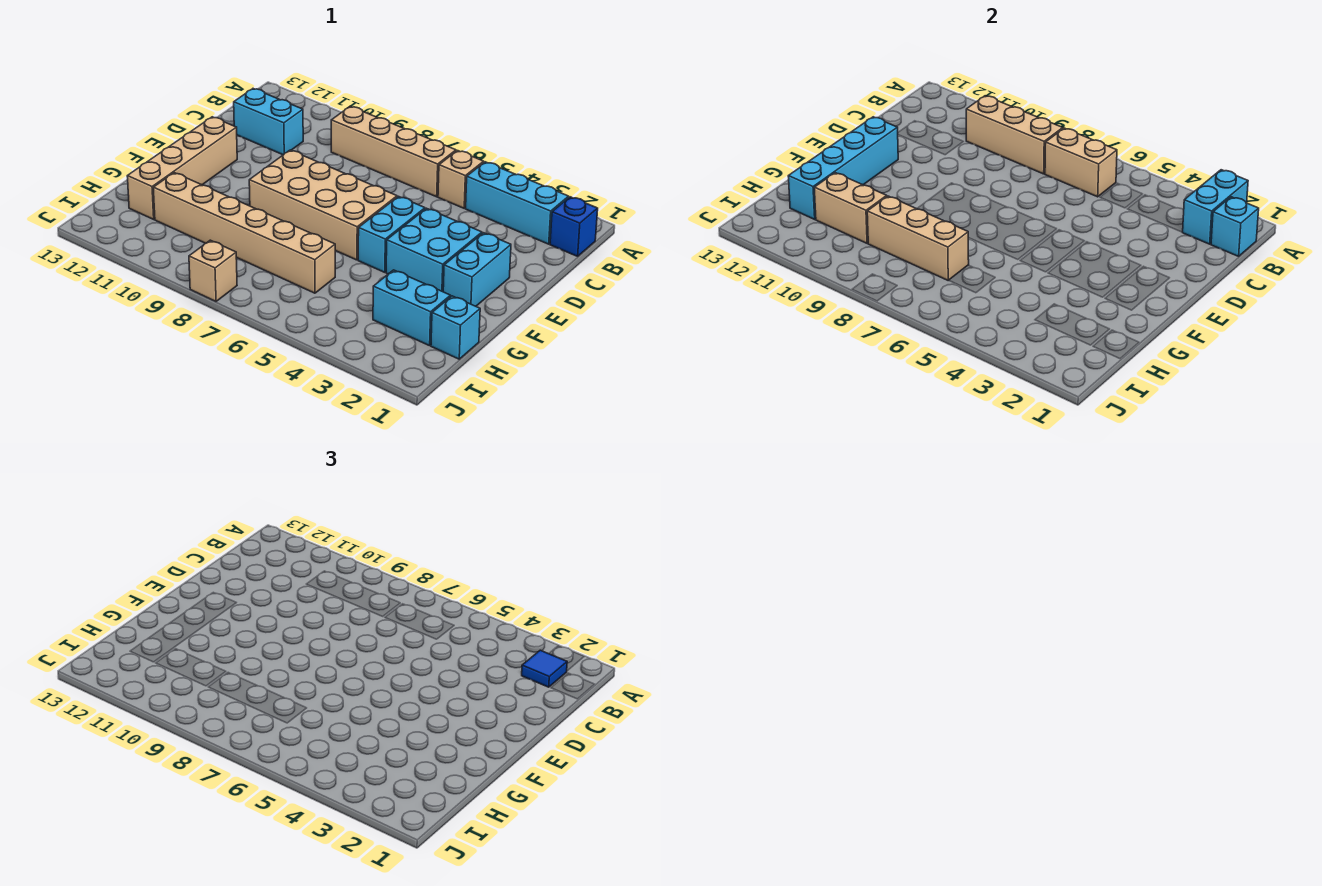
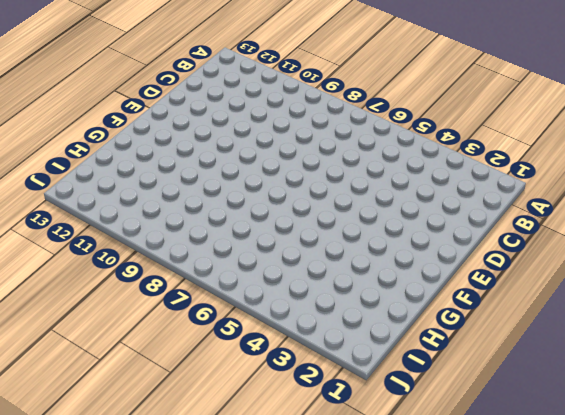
none -> blue 1x1 brick [550,197,598,256]
none -> cyan 1x3 brick [466,162,569,244]
none -> tan 1x1 brick [438,151,484,208]

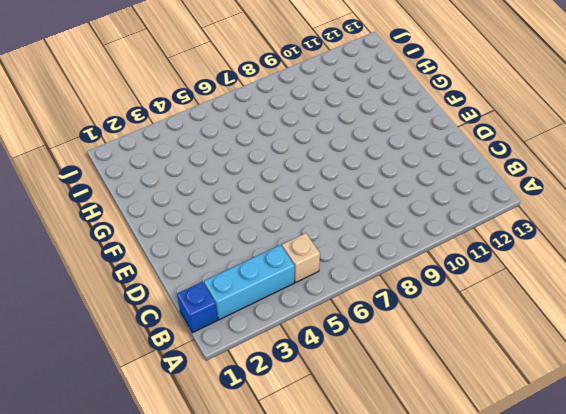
none -> tan 1x4 brick [331,106,456,197]
none -> cyan 1x2 brick [234,89,303,155]
none -> cyan 1x2 brick [443,233,511,306]

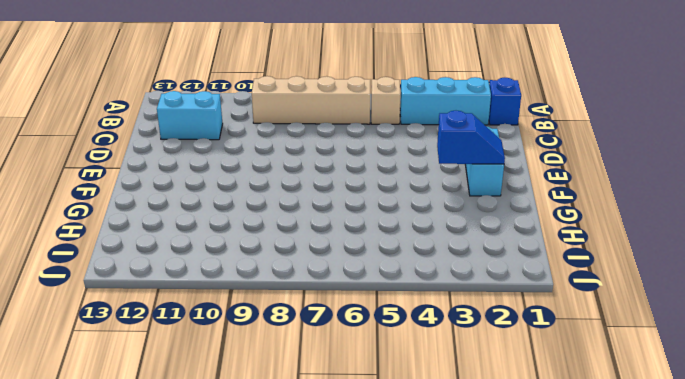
blue 1x2 slope [437,111,505,164] -> none
none -> cyan 2x2 brick [386,208,482,292]
none -> cyan 1x2 brick [358,196,425,272]
none -> tan 2x4 brick [249,150,397,260]

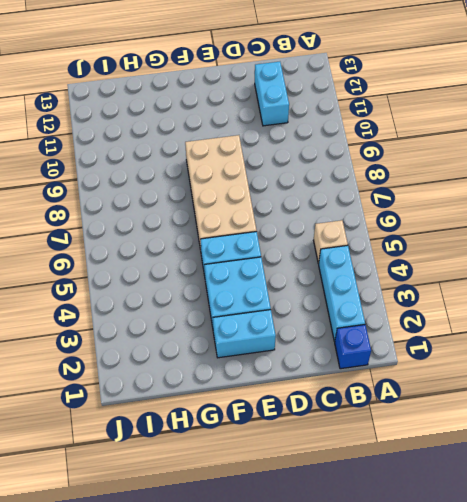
none -> tan 1x4 brick [331,106,456,197]
none -> tan 1x4 brick [127,117,237,219]
none -> cyan 1x1 brick [431,296,480,359]

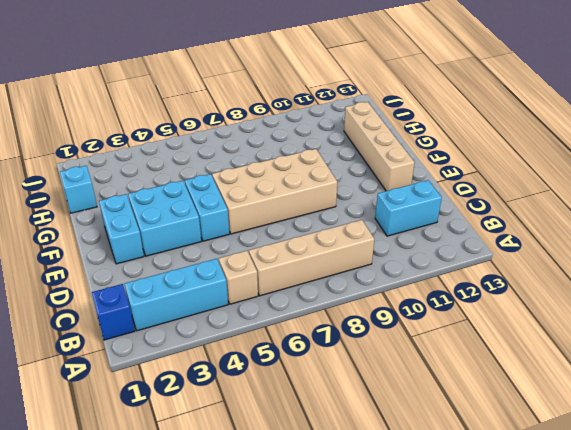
none -> cyan 1x2 brick [373,270,450,346]
none -> tan 1x6 brick [153,173,335,293]
none -> tan 1x1 brick [189,240,237,301]

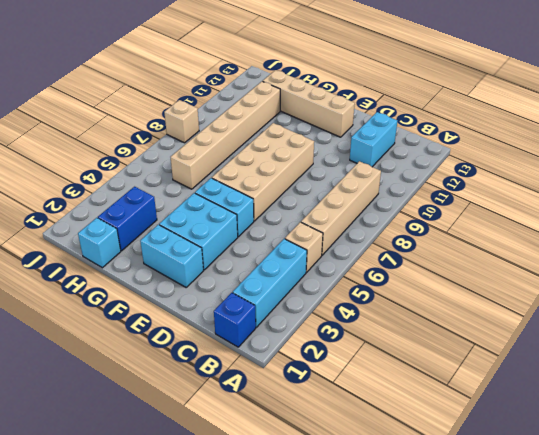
blue 1x2 brick [98,187,157,251] -> cyan 1x2 brick [373,270,450,346]
none -> cyan 1x2 brick [1183,170,1248,244]
none -> cyan 1x1 brick [1211,197,1259,256]
none -> tan 1x2 brick [1045,128,1117,197]

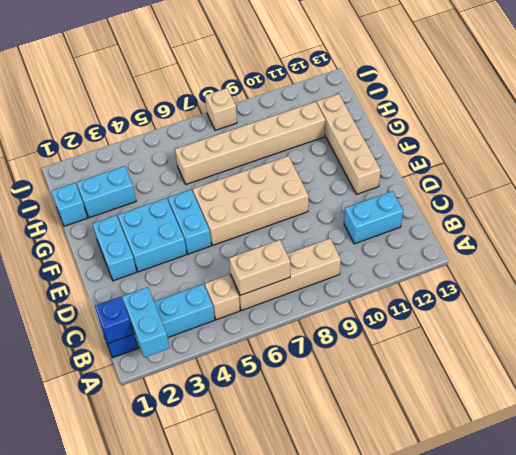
blue 1x1 brick [95,297,133,344] -> cyan 1x1 brick [1211,197,1259,256]
none -> tan 1x3 brick [966,96,1063,174]
none -> cyan 1x4 brick [788,117,898,219]
none -> tan 1x3 brick [867,196,969,280]

